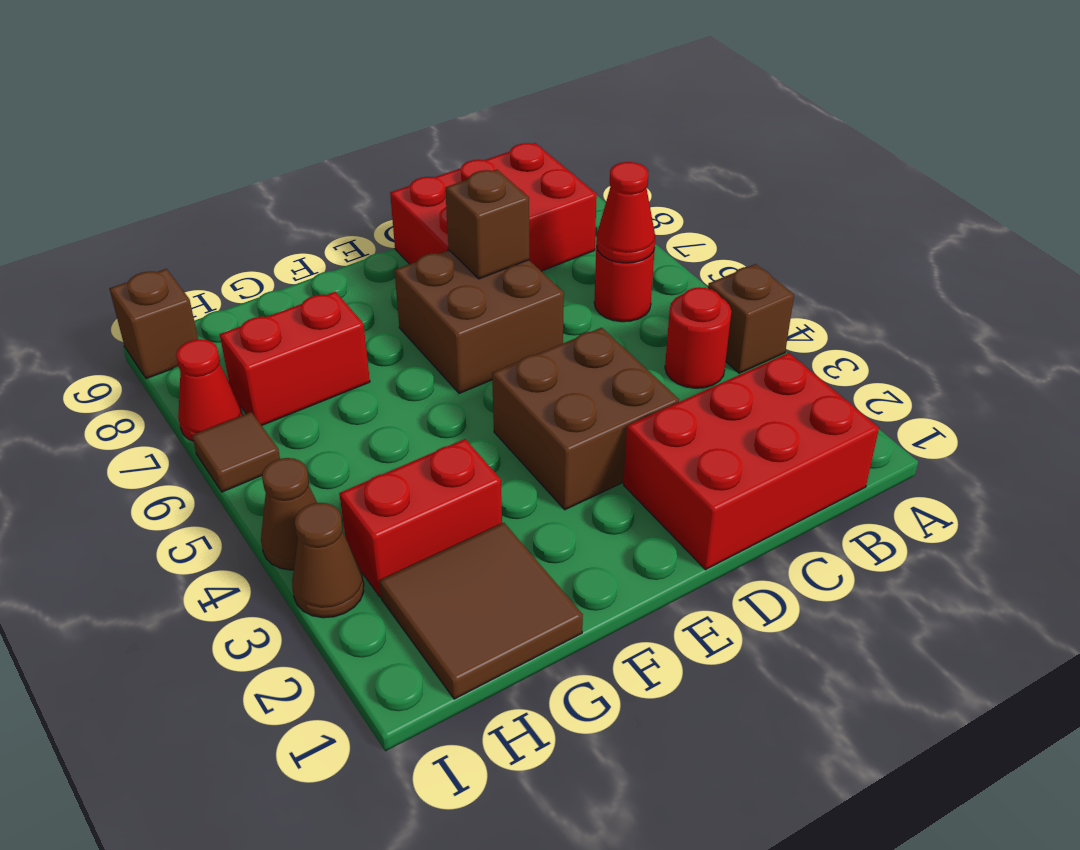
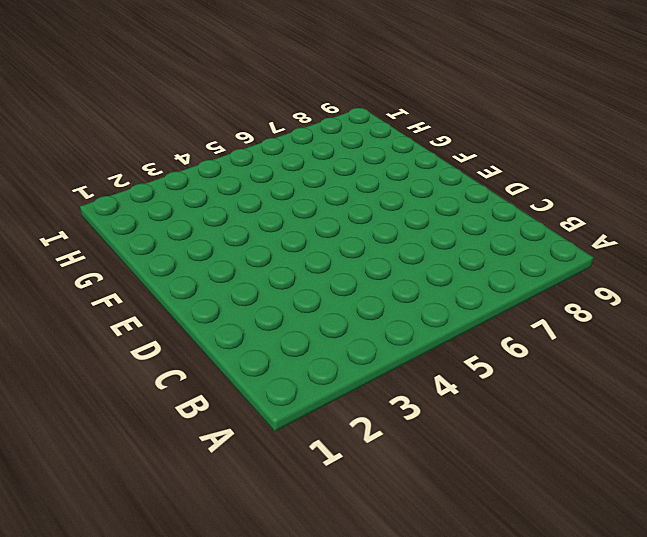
none -> brown 1x1 brick [708,264,794,373]
none -> red 2x3 brick [624,353,879,570]
none -> red 1x1 round brick [665,287,731,388]

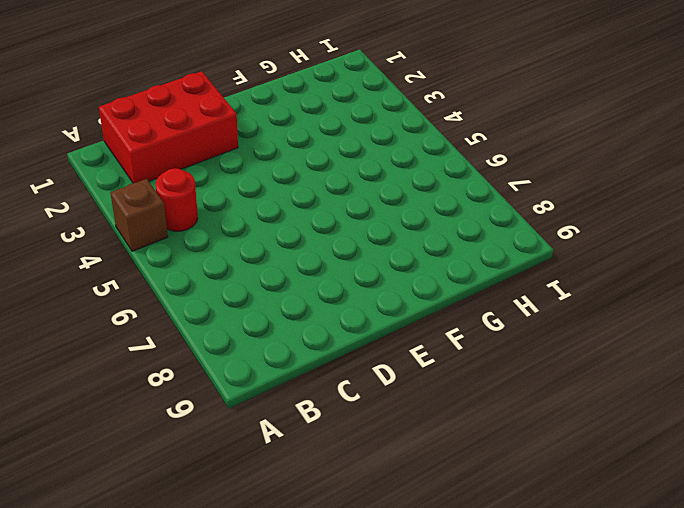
none -> red 1x1 round brick [594,247,655,322]
none -> red 2x3 brick [390,143,597,271]
none -> brown 2x2 brick [492,328,679,510]

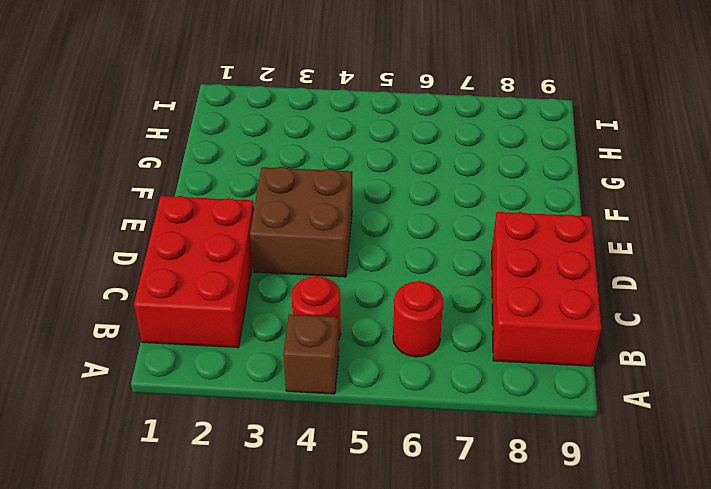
none -> brown 2x2 brick [394,250,564,394]
none -> brown 2x2 tile [379,523,583,699]
none -> red 1x2 brick [339,439,502,597]

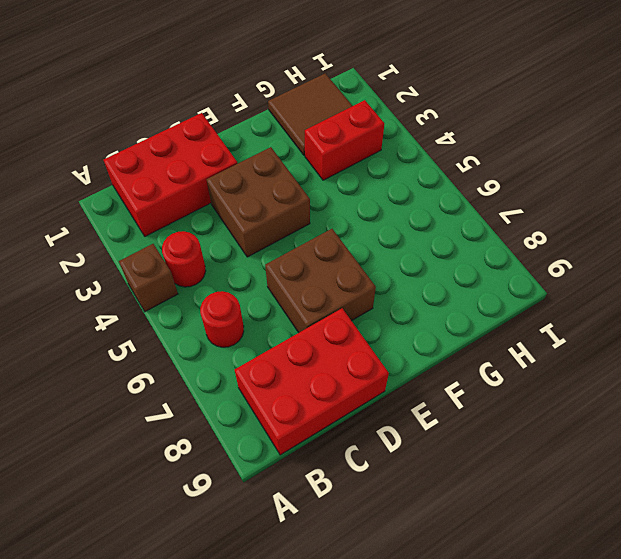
none -> red 1x2 brick [220,292,370,426]
none -> brown 1x1 cone [292,503,364,618]
none -> brown 1x1 cone [261,458,317,570]

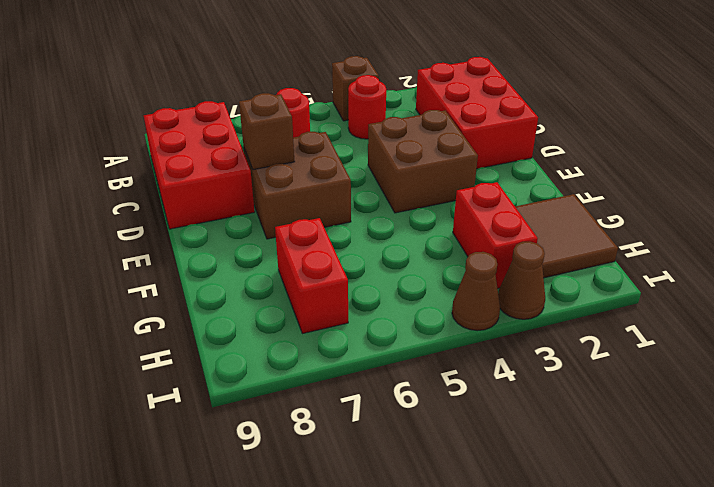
none -> brown 1x1 tile [192,412,280,492]
none -> red 1x1 cone [176,339,243,441]
none -> brown 1x1 brick [109,269,198,379]

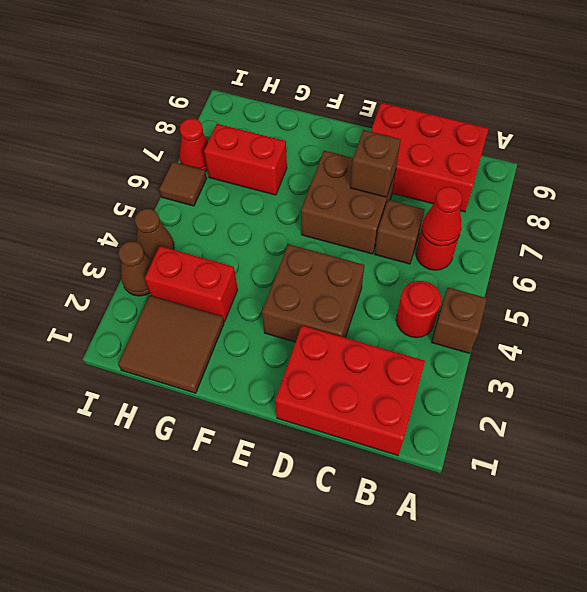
brown 1x1 brick [375,200,425,264] -> brown 1x1 brick moved to [109,269,198,379]

